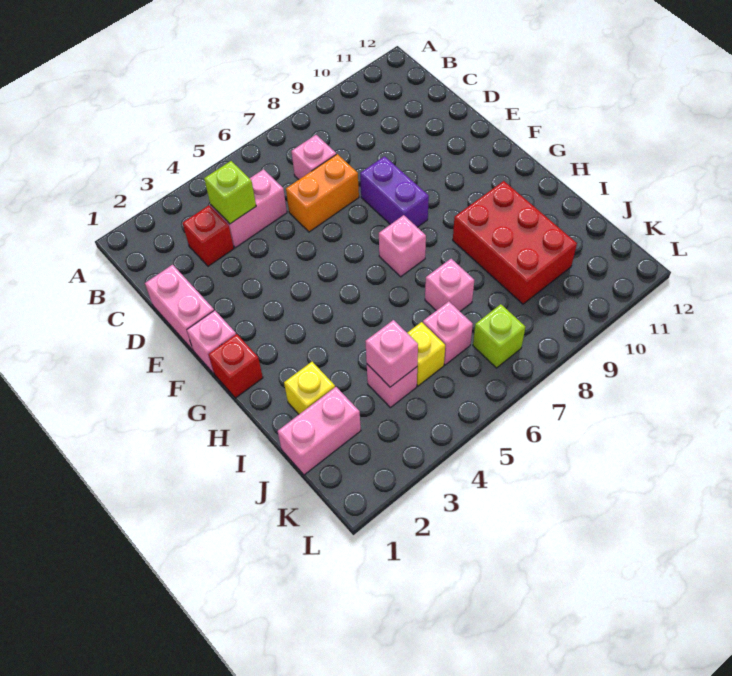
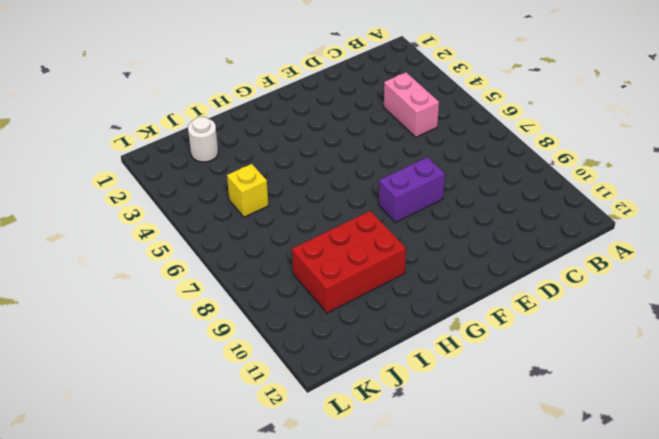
white 1x1 round brick [188,117,218,162] -> pink 1x2 brick [277,387,361,475]
none -> red 1x1 brick [183,205,234,266]
none -> pink 1x1 brick [291,135,336,180]
none -> pink 1x2 brick [145,265,214,350]

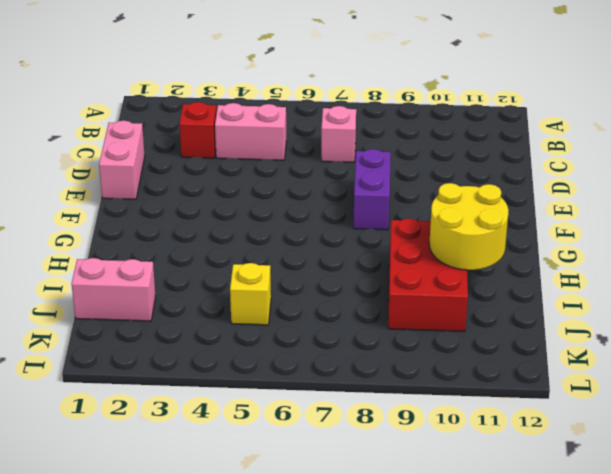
yellow 2x2 round brick [429,183,509,270] -> none
none -> orange 1x2 brick [286,154,359,232]
none -> pink 1x1 brick [187,310,236,374]
none -> red 1x1 brick [209,334,263,398]

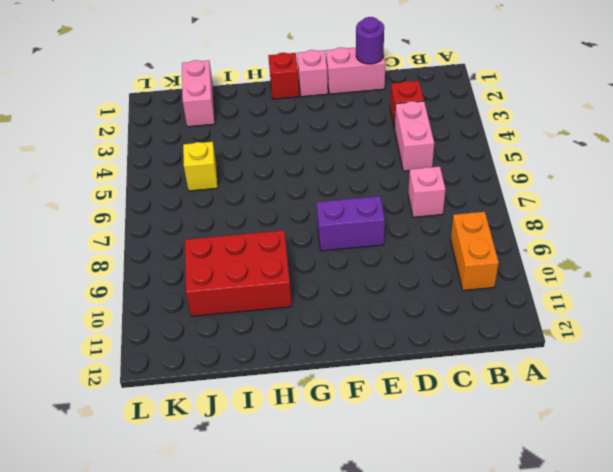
orange 1x2 brick [451,212,499,291] -> orange 1x2 brick moved to [286,154,359,232]
purple 1x1 round brick [356,17,384,64] -> none
none -> pink 1x1 brick [379,215,426,277]
none -> yellow 1x1 brick [284,362,335,414]
none -> pink 1x1 brick [425,259,474,311]

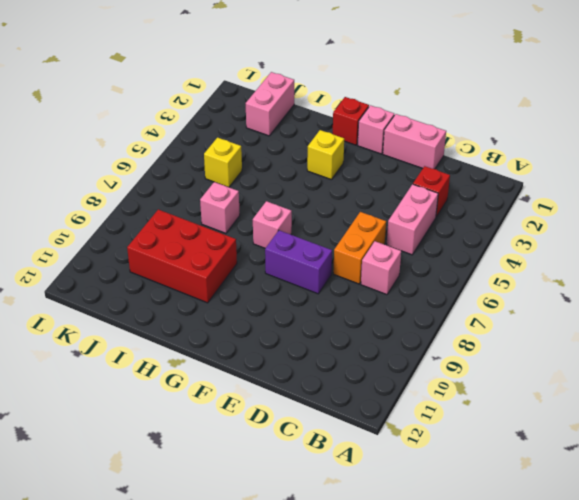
yellow 1x1 brick [307,130,344,180] -> yellow 1x1 brick moved to [284,362,335,414]
none -> pink 1x1 brick [367,364,417,408]
none -> pink 1x1 brick [423,301,473,365]
none -> lime 1x1 brick [473,304,525,368]

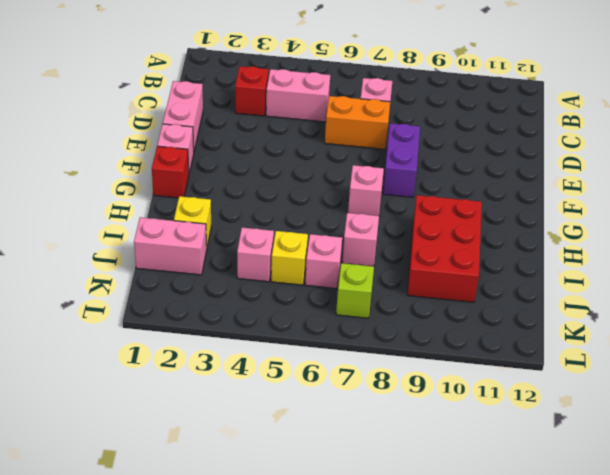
none -> lime 1x1 brick [204,161,256,224]
none -> pink 1x1 brick [365,320,418,387]

